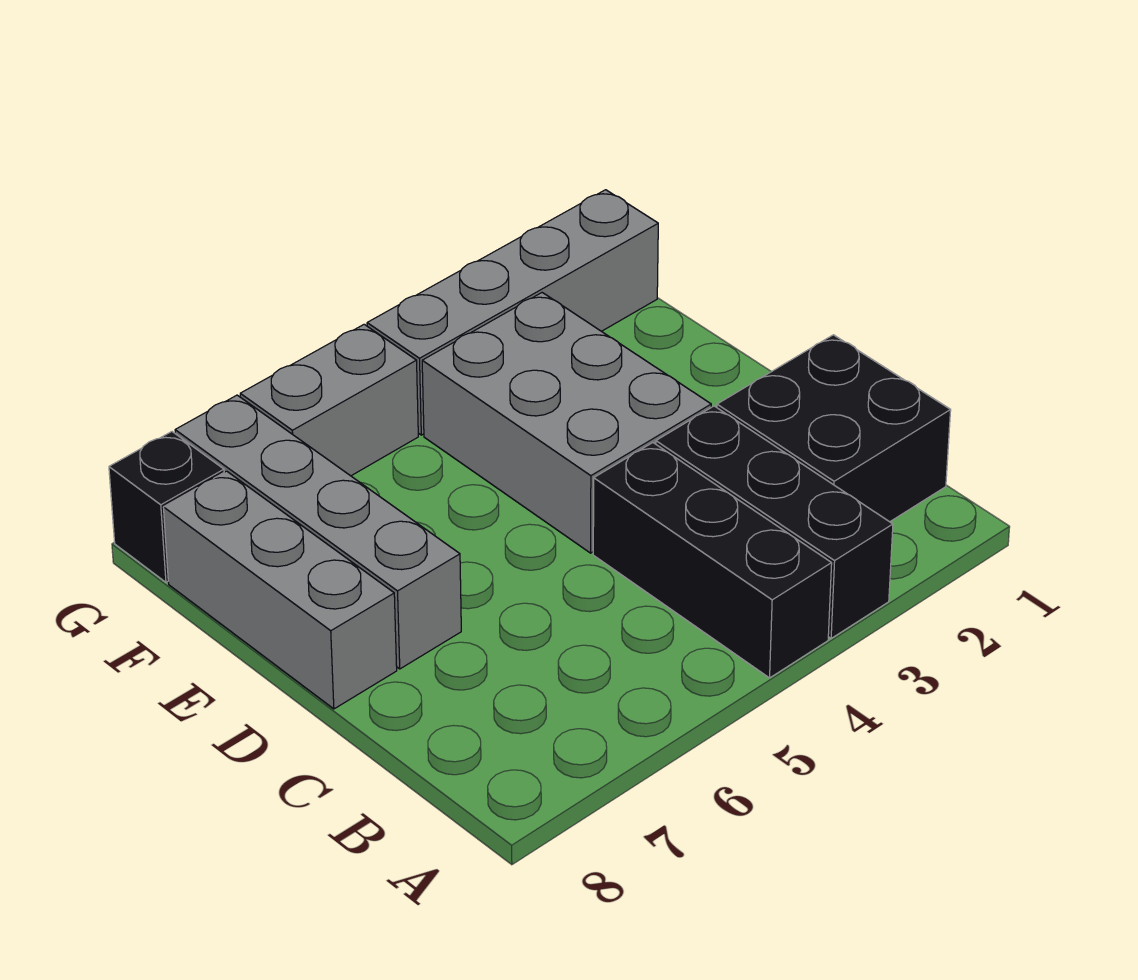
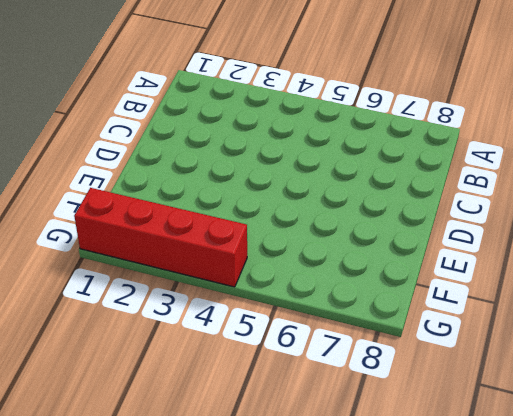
red 1x4 brick [74,188,247,287] -> grey 1x4 brick [367,190,658,435]
none -> black 1x3 brick [656,406,893,638]
none -> black 1x3 brick [593,443,832,678]

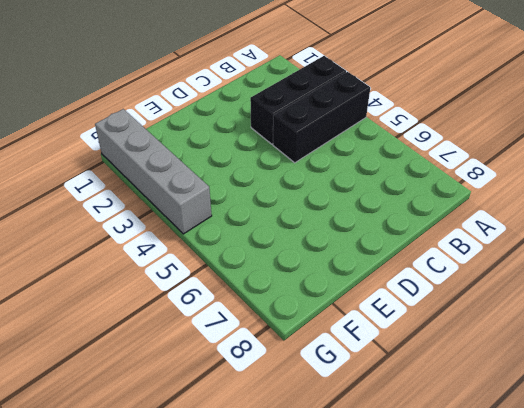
none -> black 2x2 brick [717,335,951,522]
none -> grey 2x3 brick [422,293,711,553]

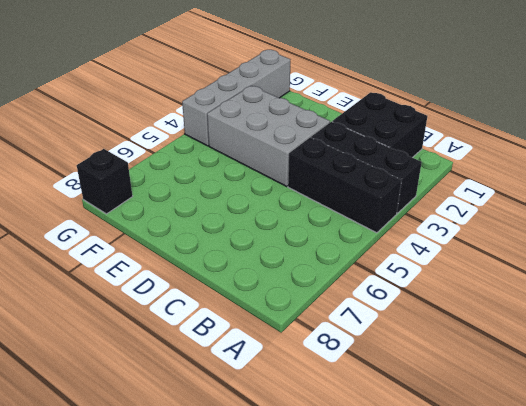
none -> grey 1x4 brick [175,395,461,669]
none -> grey 1x3 brick [163,471,397,709]

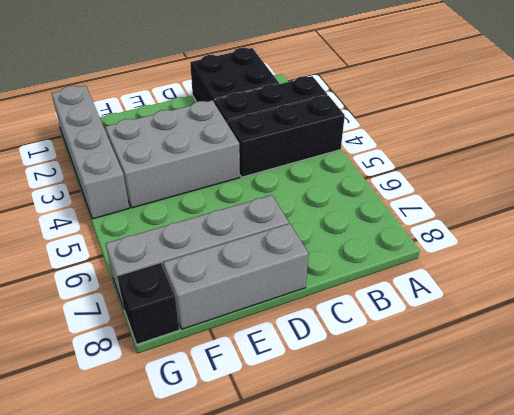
none -> grey 1x2 brick [240,324,418,476]

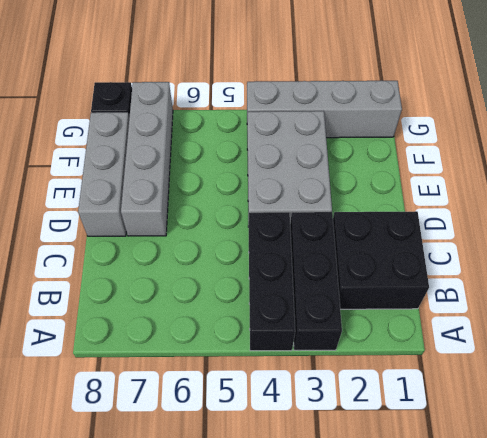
none -> grey 1x2 brick [240,324,418,476]

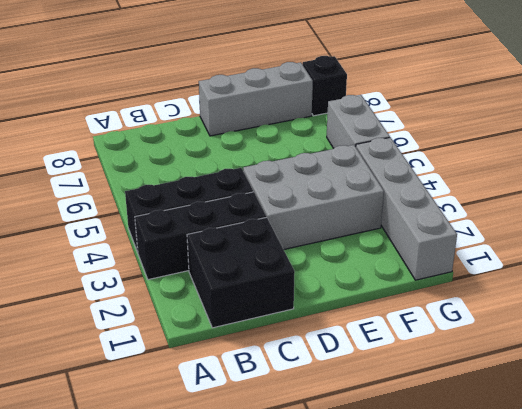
none -> grey 1x4 brick [175,395,461,669]

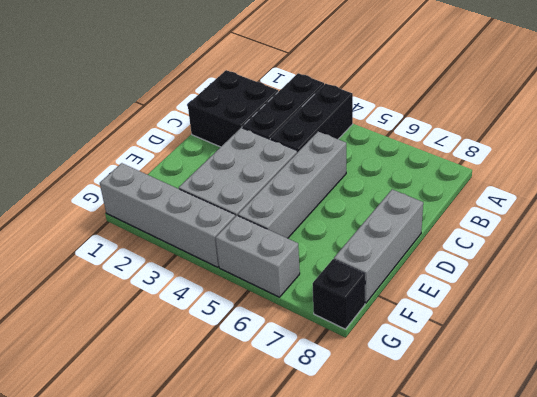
grey 1x4 brick [238,132,346,238] -> grey 1x4 brick moved to [175,395,461,669]

